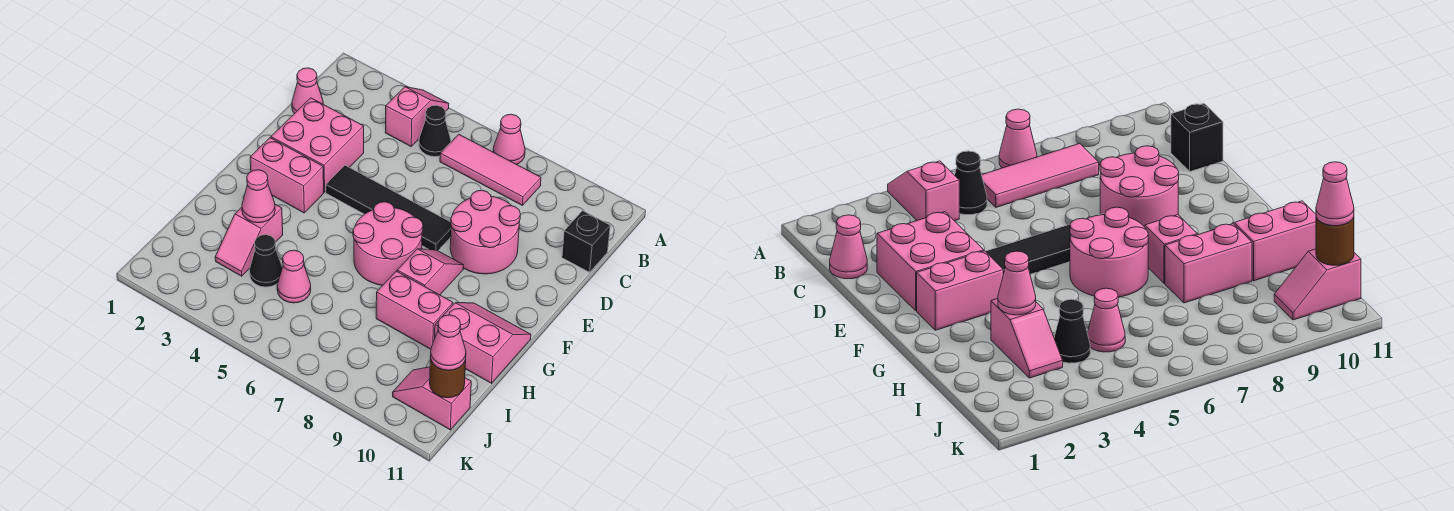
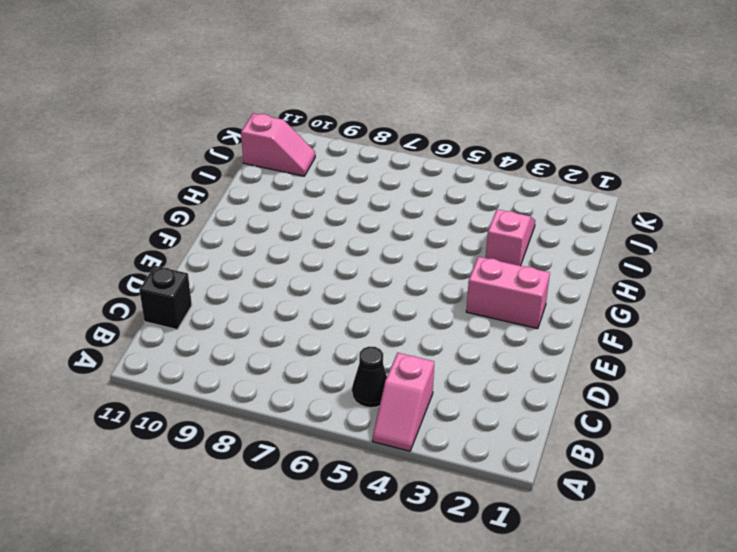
none -> pink 1x1 cone [493,114,525,164]
none -> pink 1x3 tile [440,134,541,205]
none -> pink 1x1 cone [292,68,323,114]

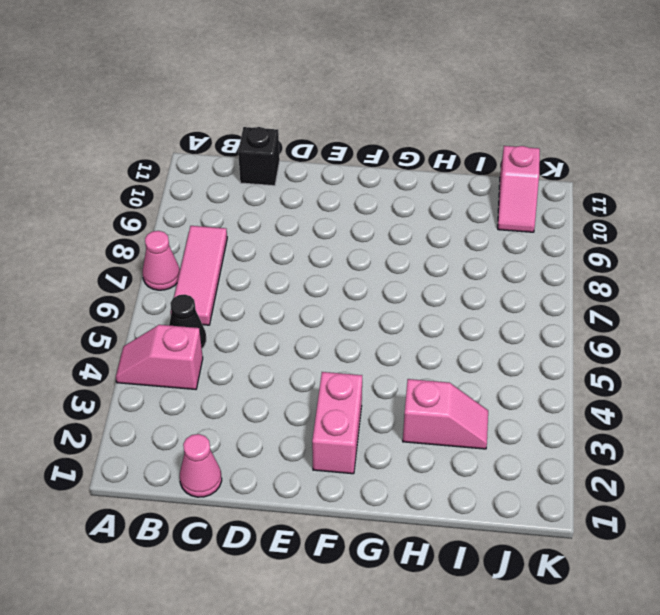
none -> pink 2x2 brick [271,98,364,192]
none -> pink 2x2 round brick [450,190,520,274]
none -> black 1x4 tile [326,165,451,251]

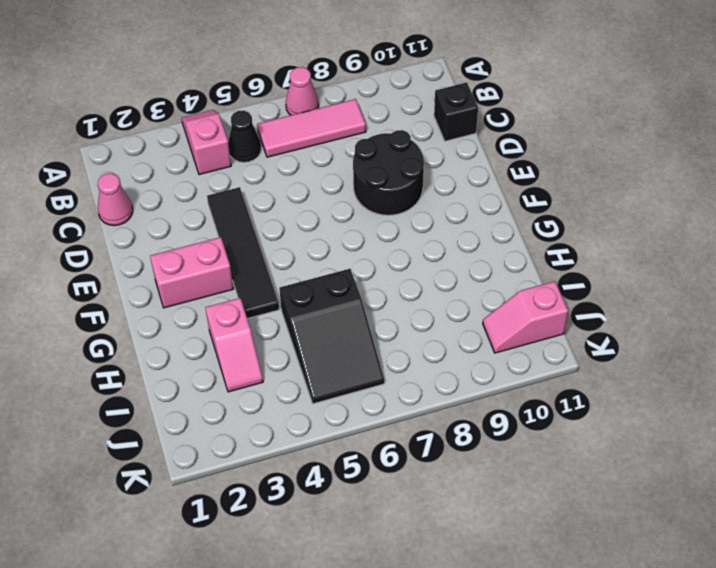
black 1x4 tile [207,187,279,319] -> black 1x4 tile turned to [326,165,451,251]
black 2x2 round brick [353,130,424,215] -> pink 2x2 round brick [450,190,520,274]
black 2x3 slope [279,269,384,404] -> pink 1x1 cone [277,250,311,303]
none -> pink 2x2 brick [271,98,364,192]
none -> pink 2x2 round brick [353,202,423,285]
none -> pink 1x2 slope [397,249,463,295]

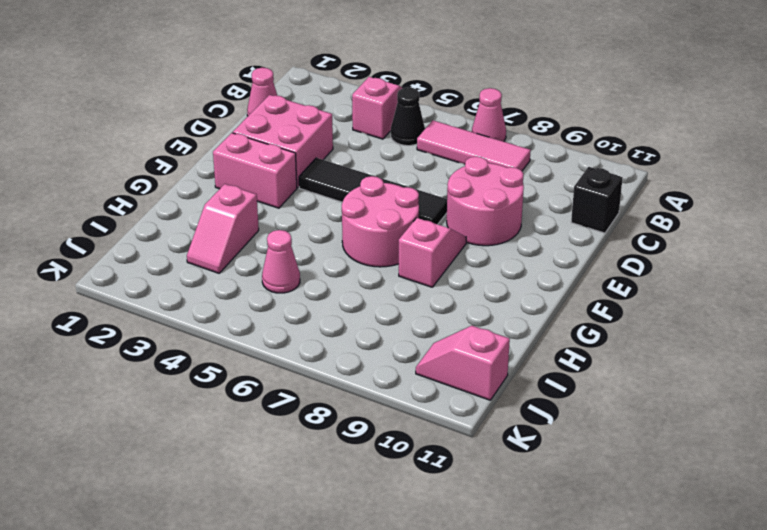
none -> pink 2x2 slope [435,303,531,383]
none -> pink 1x2 brick [376,271,453,349]
none -> black 1x1 cone [250,235,282,287]

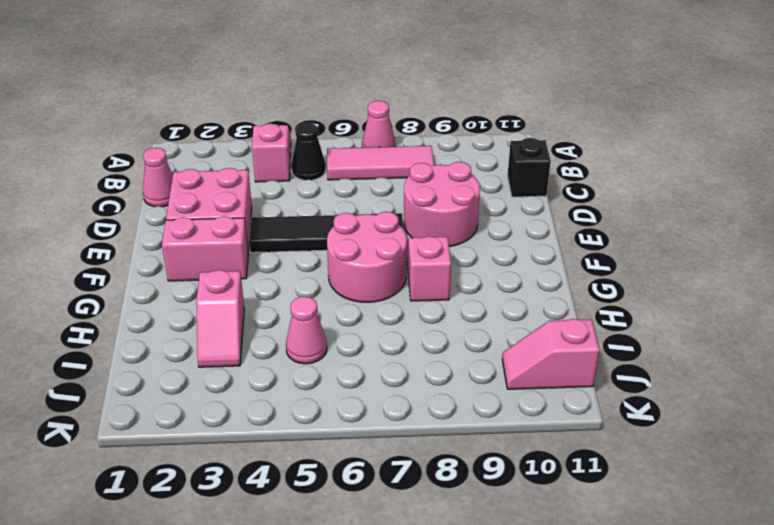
none -> pink 2x2 slope [435,303,531,383]
none -> pink 1x2 brick [376,271,453,349]
none -> black 1x1 cone [250,235,282,287]

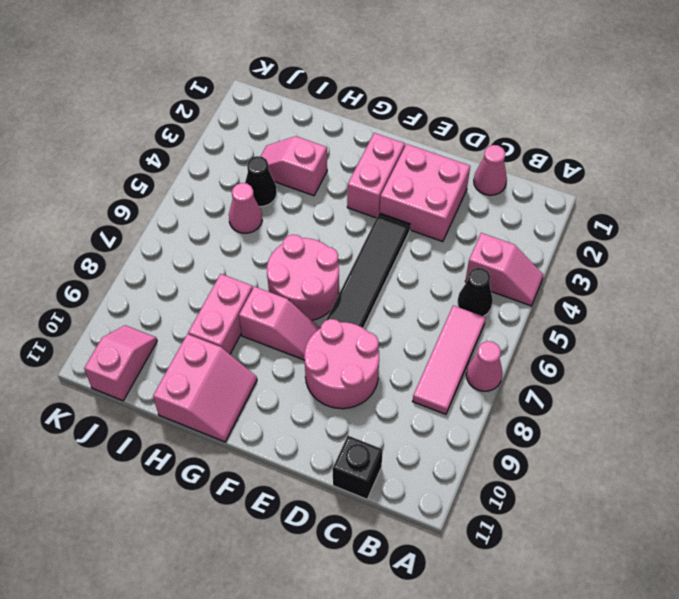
none -> pink 1x1 cone [242,170,275,223]
none -> brown 1x1 round brick [430,357,466,398]
none -> pink 1x1 cone [430,315,466,370]

